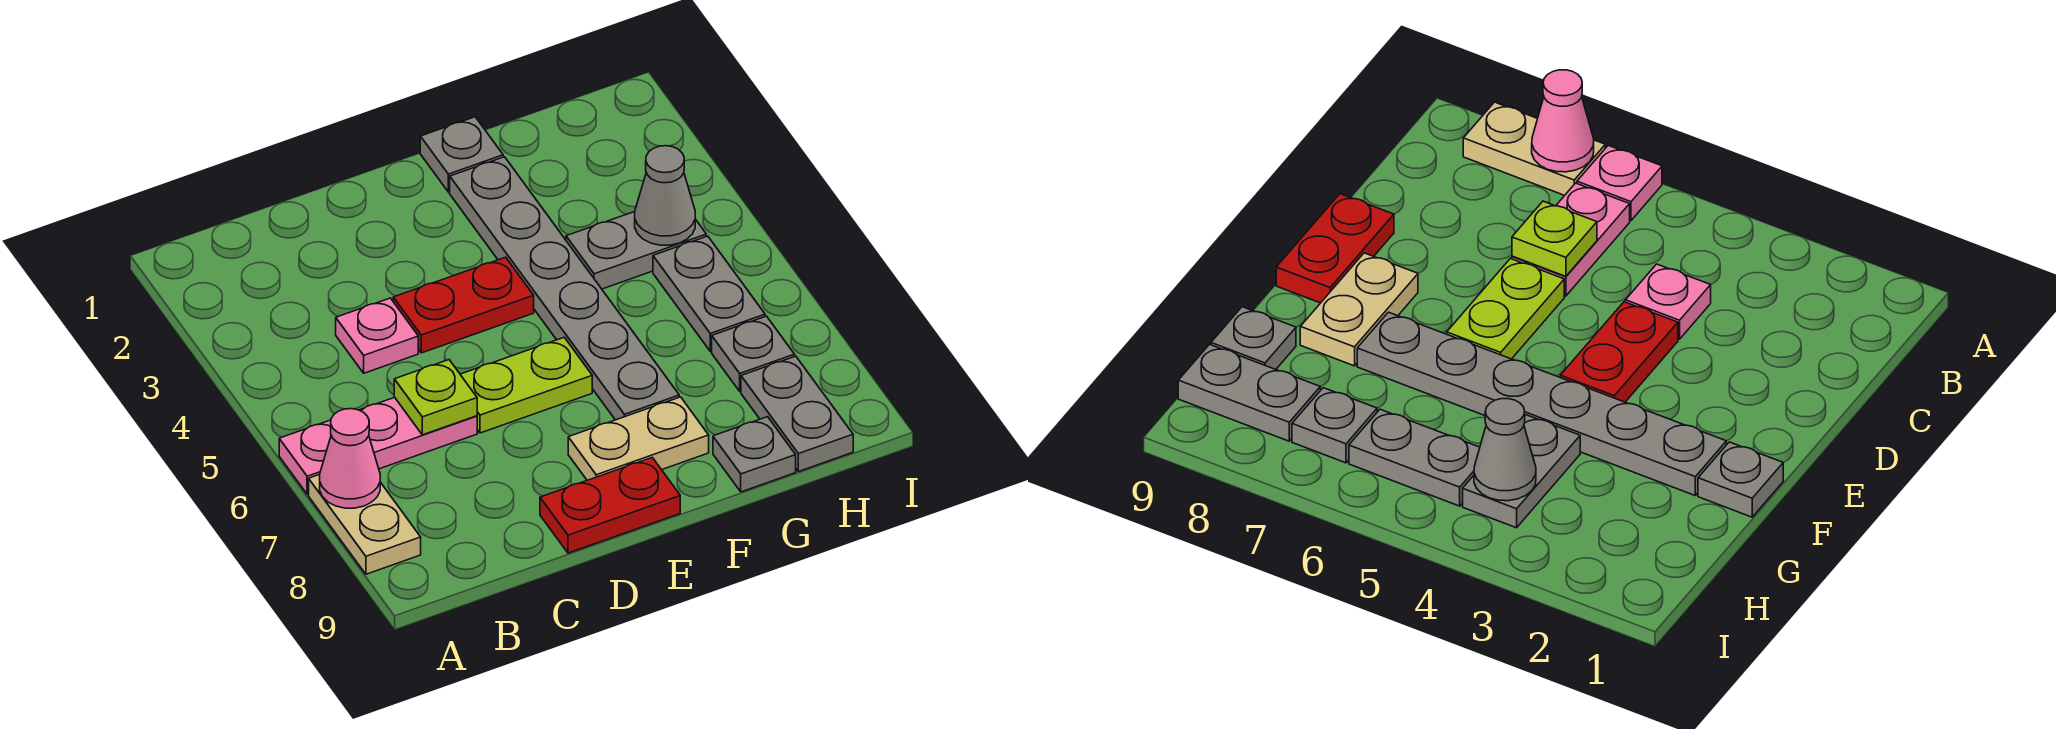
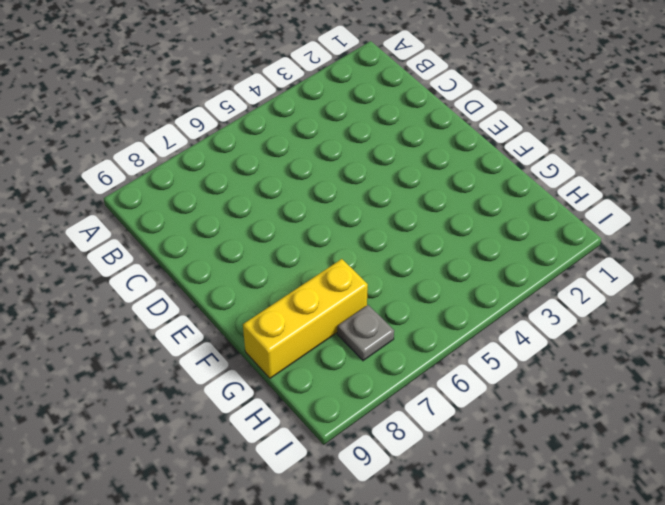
yellow 1x3 brick [243,259,368,378] -> grey 1x1 plate [713,417,796,492]
none -> pink 1x1 plate [279,420,331,494]
none -> tan 1x2 plate [309,474,421,574]
none -> pink 1x2 plate [359,397,477,469]

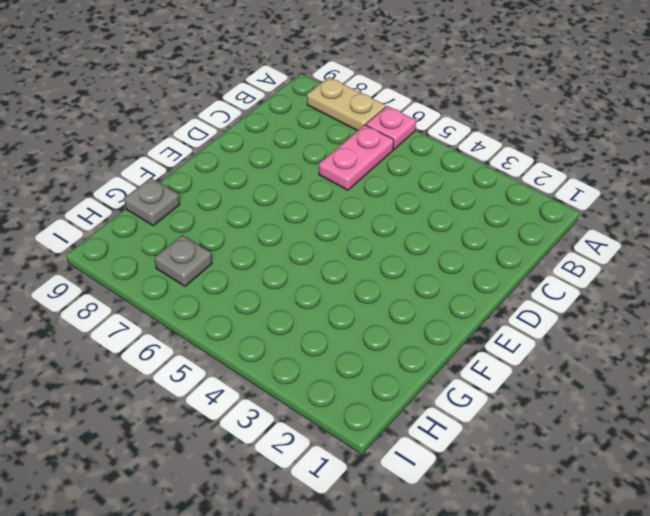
none -> pink 1x1 plate [336,298,418,373]
none -> red 1x2 plate [393,257,534,353]
none -> lime 1x2 plate [460,337,592,433]

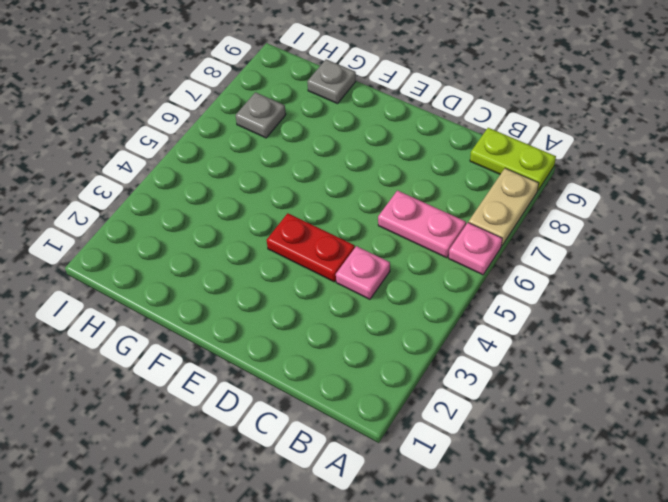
lime 1x2 plate [470,128,556,191] -> lime 1x2 plate moved to [460,337,592,433]
none -> red 1x2 plate [540,458,680,553]
none -> tan 1x2 plate [568,397,709,480]
none -> grey 1x1 plate [420,117,503,192]

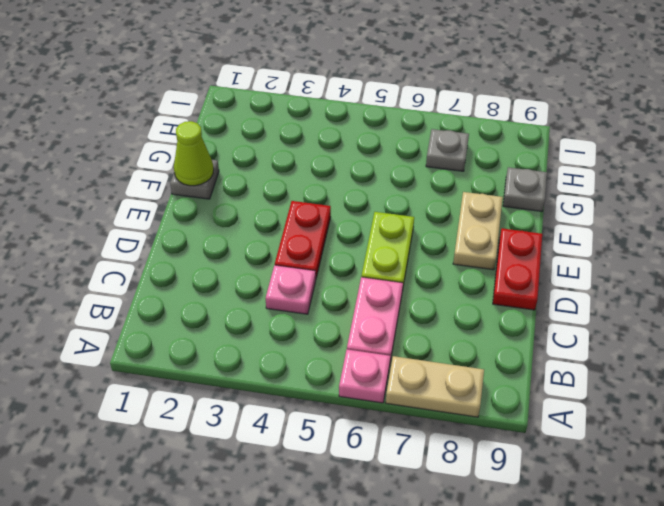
lime 1x1 cone [174,121,214,186] -> none
none -> grey 1x6 plate [450,157,679,420]
none -> grey 1x2 plate [566,212,706,289]
none -> grey 1x2 plate [653,236,765,351]

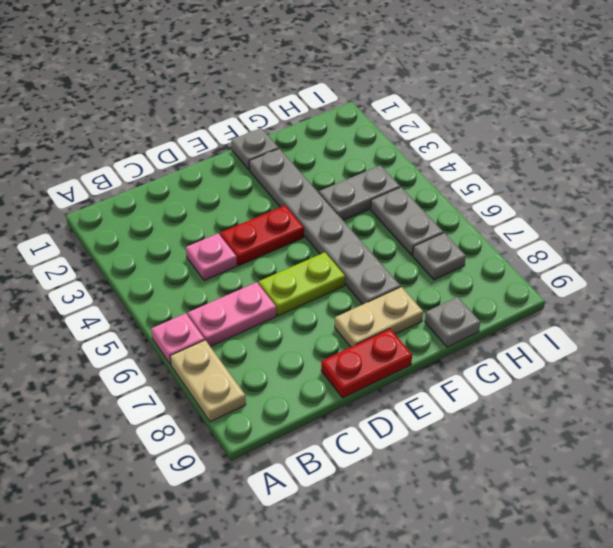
none -> grey 1x2 plate [741,356,853,472]
none -> pink 1x1 cone [320,409,380,508]
none -> lime 1x1 plate [394,360,477,435]

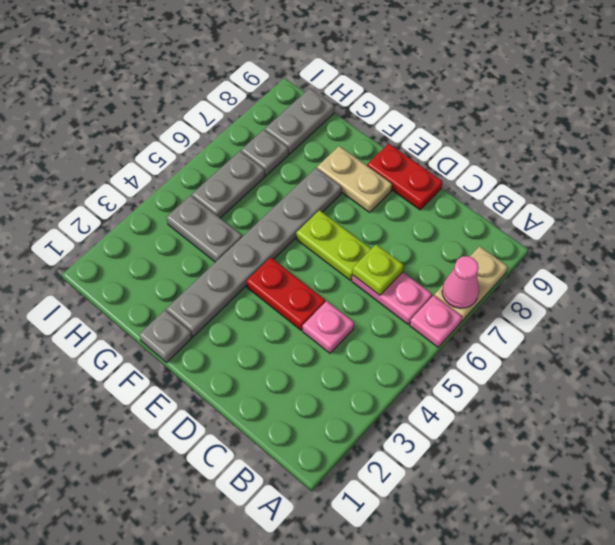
none -> grey 1x1 plate [713,417,796,492]
none -> grey 1x1 cone [635,146,695,245]

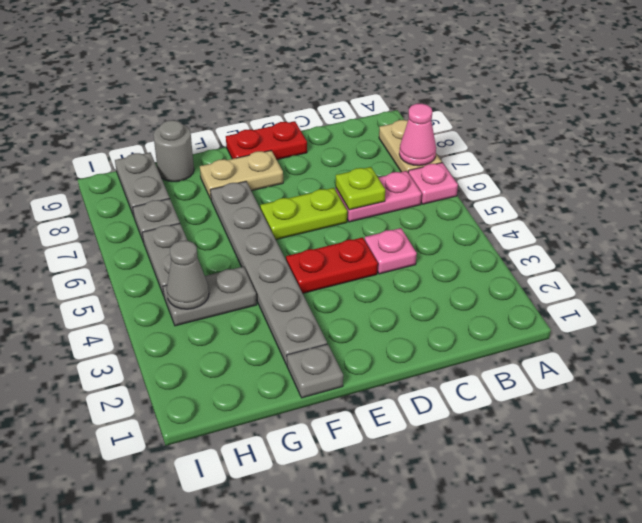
grey 1x1 round brick [153,120,194,182] -> grey 1x1 plate [713,417,796,492]

